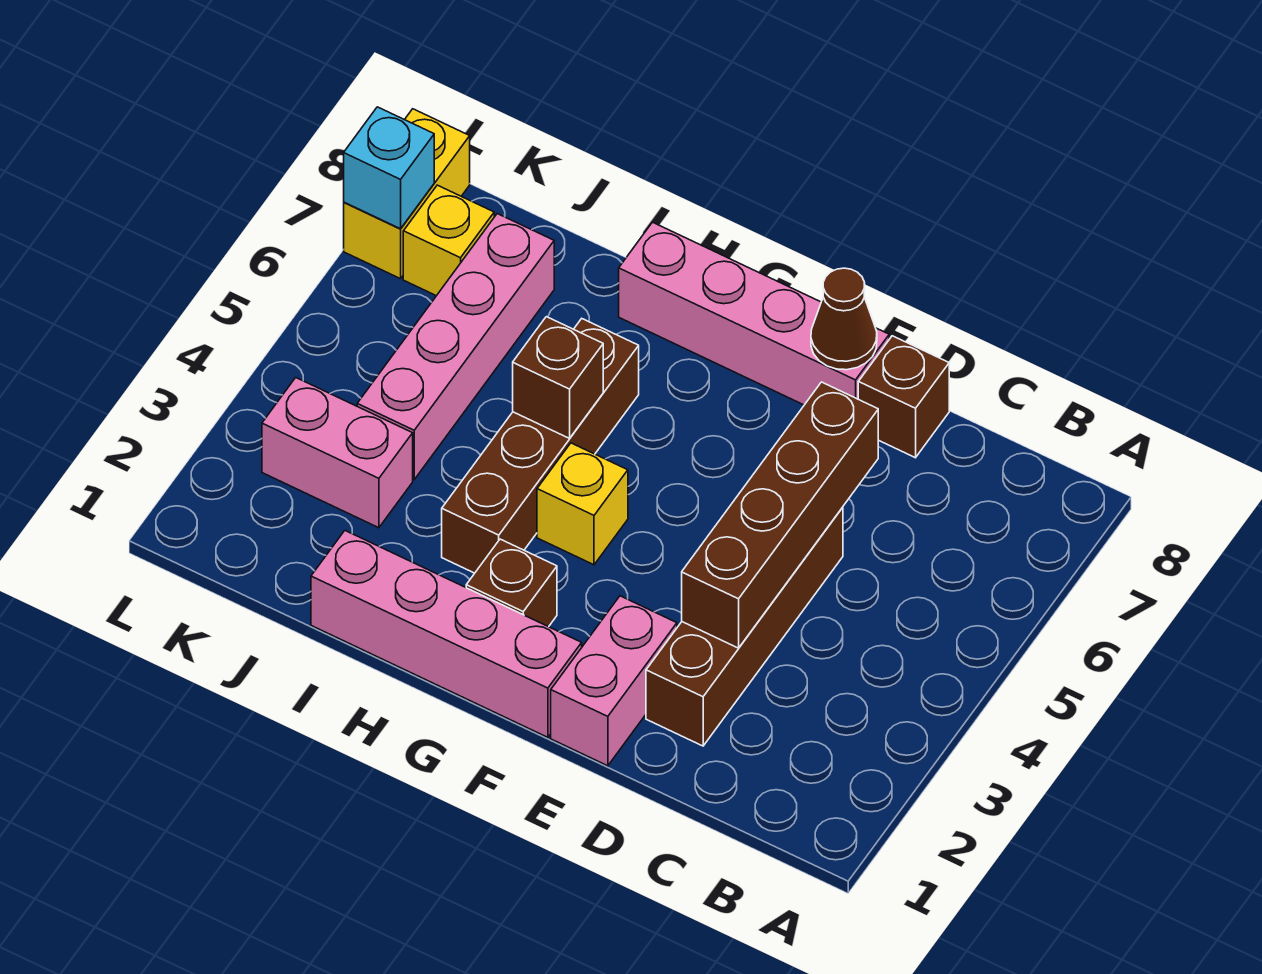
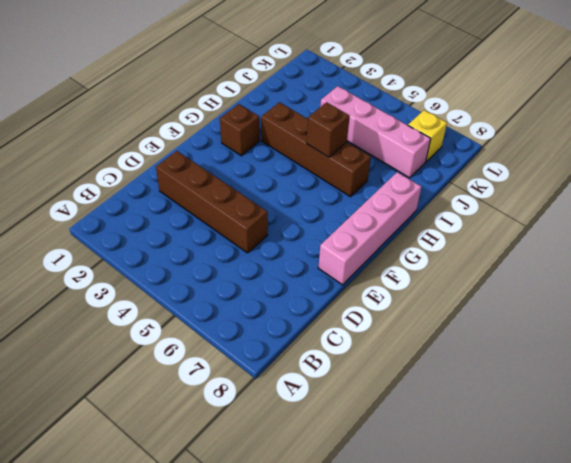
none -> brown 1x1 brick [858,336,949,458]
none -> pink 1x2 brick [551,596,677,766]
none -> pink 1x4 brick [311,531,582,737]

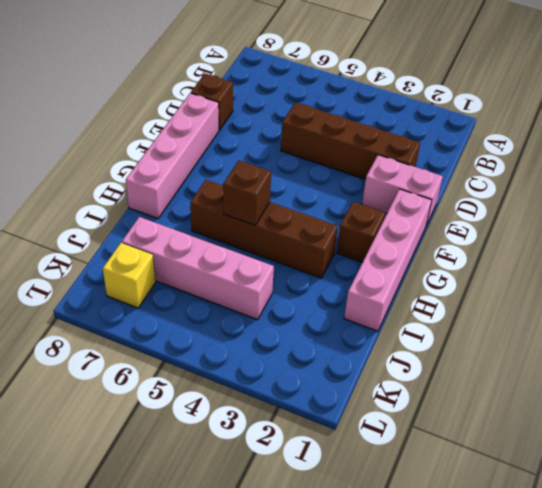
none -> yellow 1x1 brick [537,443,628,565]
none -> pink 1x2 brick [262,378,413,528]
none -> yellow 1x2 brick [344,109,470,279]

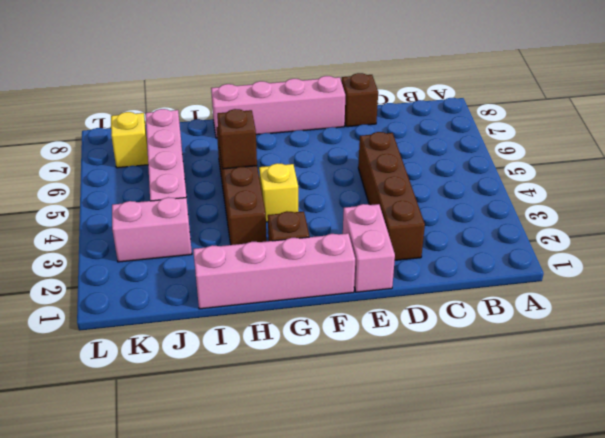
none -> yellow 1x2 brick [344,109,470,279]
none -> brown 1x4 brick [682,382,878,648]
none -> brown 1x1 cone [811,268,877,370]

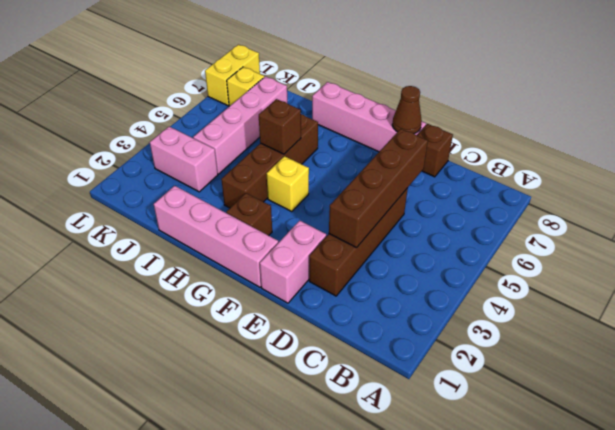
none -> cyan 1x1 brick [344,107,434,229]

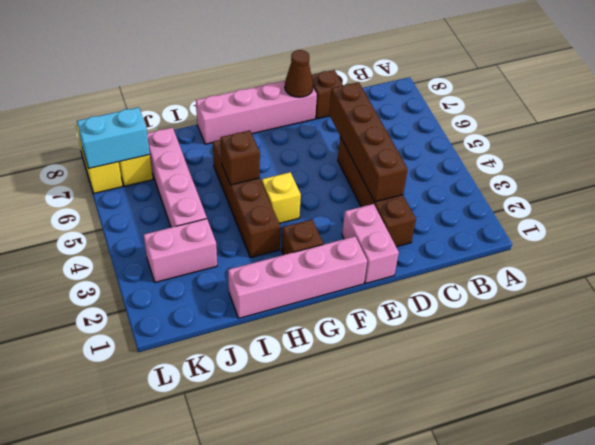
cyan 1x2 brick [77,107,150,169] -> cyan 1x1 brick [344,107,434,229]

